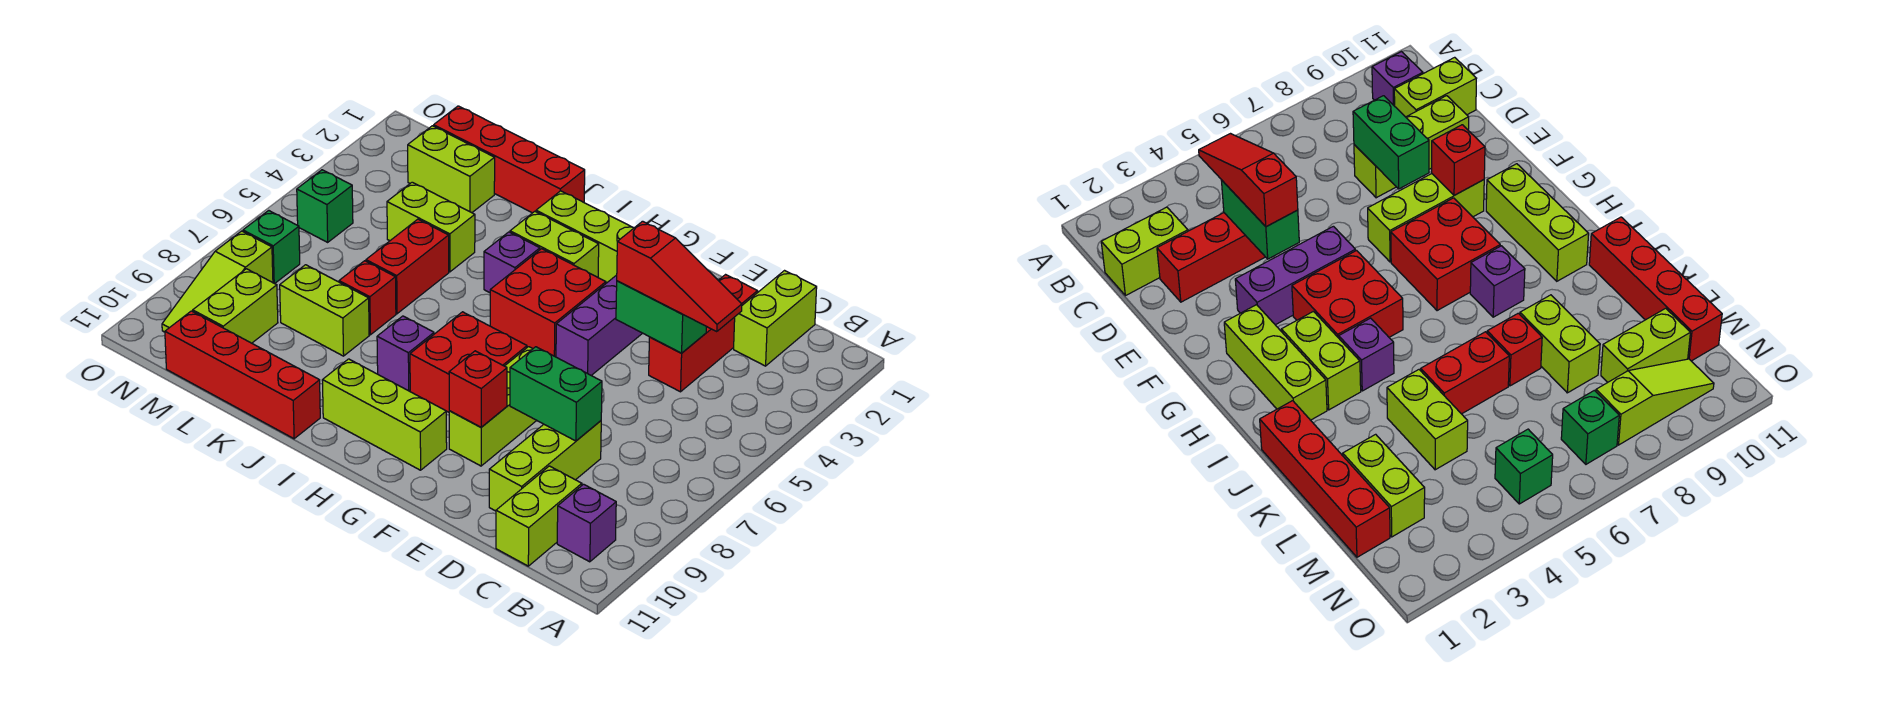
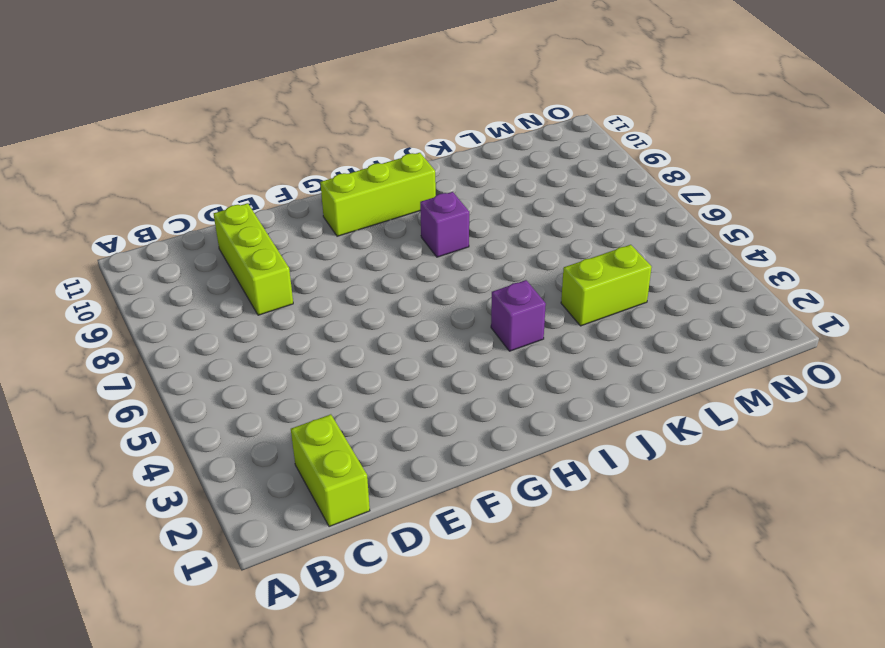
none -> purple 1x1 brick [557,484,616,562]
none -> lime 1x2 brick [496,466,582,566]
none -> red 1x3 brick [649,275,757,392]

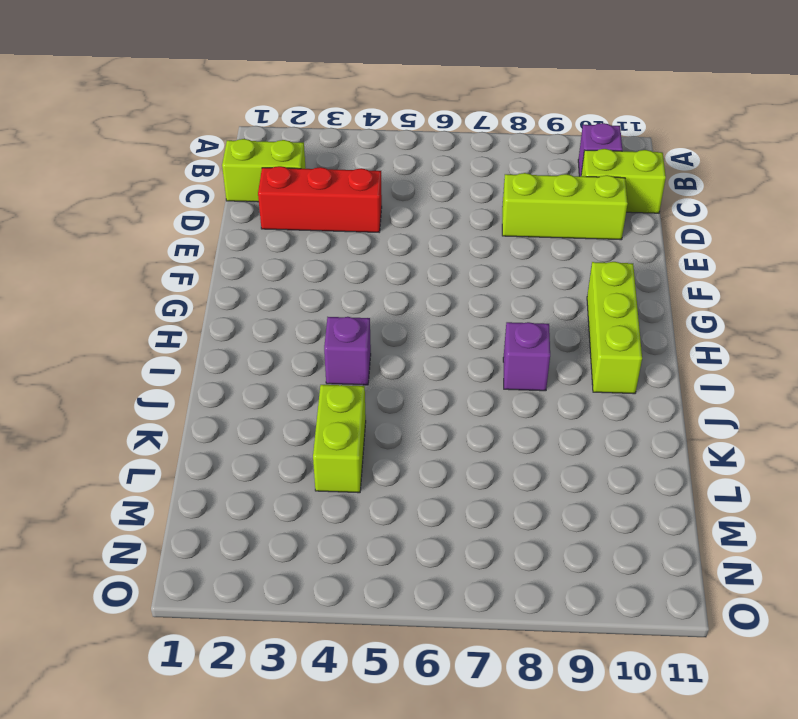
none -> purple 1x3 brick [556,275,642,375]
none -> lime 1x3 brick [449,347,537,466]
none -> lime 1x3 brick [536,191,633,283]

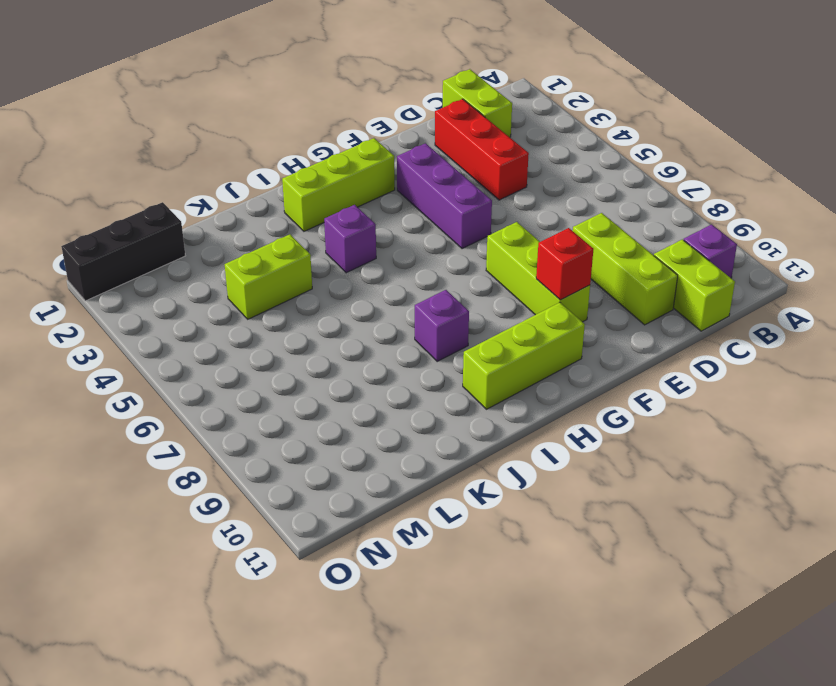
black 1x3 brick [61,202,185,301] -> red 1x4 brick [434,106,585,213]
none -> red 2x2 brick [490,249,606,357]
none -> red 2x2 brick [410,312,527,412]
none -> lime 1x2 brick [510,211,599,277]

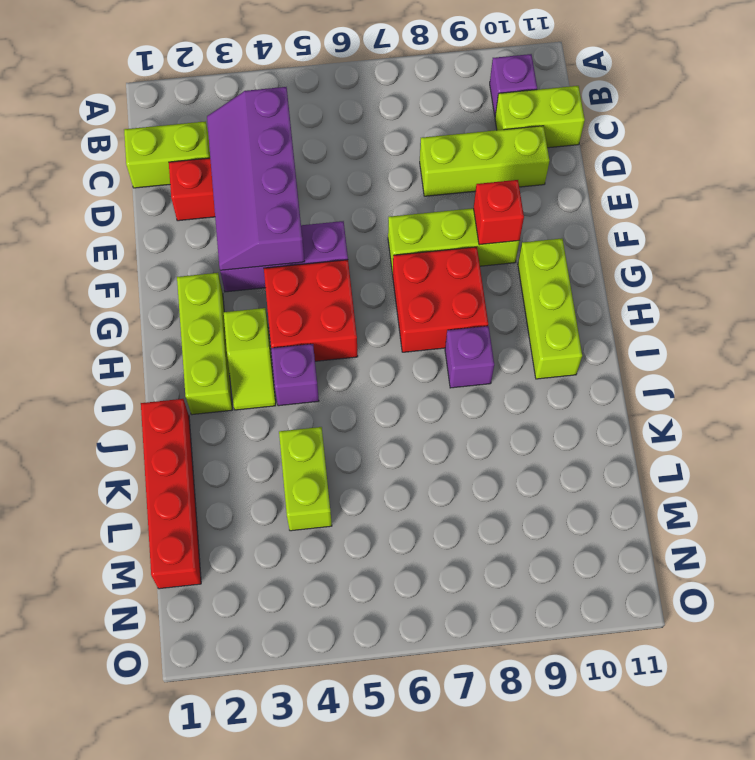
purple 2x4 slope [207,87,305,271] -> green 1x2 brick [616,281,706,353]
lime 1x2 slope [224,308,276,410] -> lime 1x2 brick [510,211,599,277]
none -> red 1x4 brick [165,311,320,439]
none -> red 1x2 brick [366,219,449,314]
none -> red 1x1 brick [339,261,396,335]

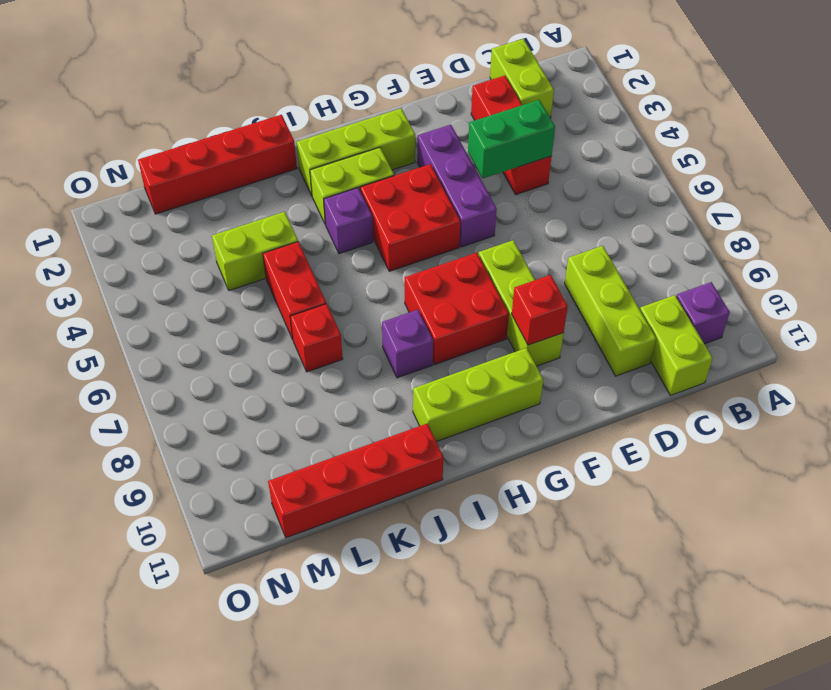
none -> lime 1x2 brick [280,265,369,356]
none -> lime 1x2 brick [408,126,495,213]
none -> lime 1x2 brick [193,269,278,343]

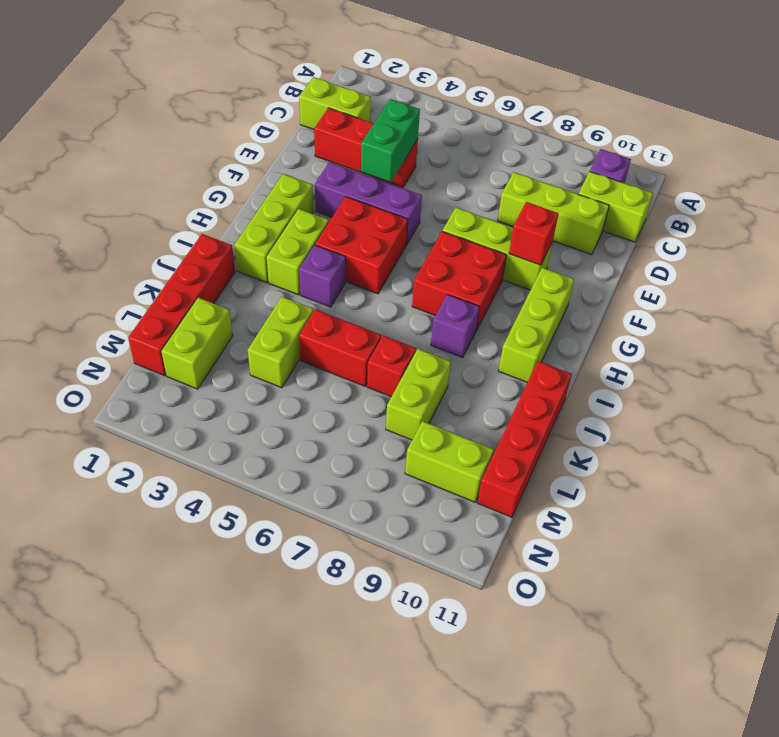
none -> green 1x1 brick [297,170,353,242]
none -> green 1x1 brick [243,211,300,284]
none -> lime 1x3 slope [162,231,273,332]

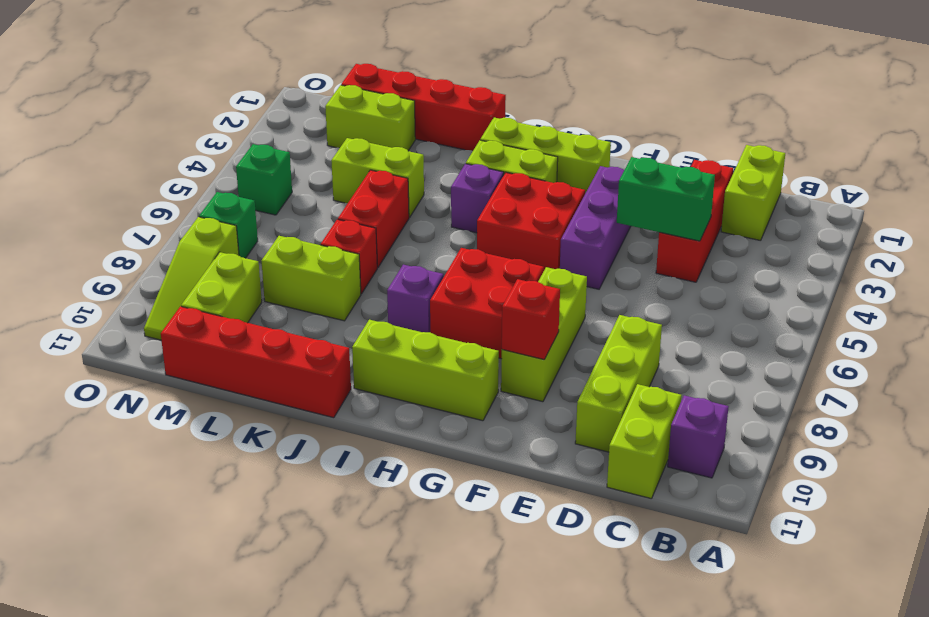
none -> green 1x2 brick [510,347,602,441]
none -> red 1x3 slope [617,221,742,332]

